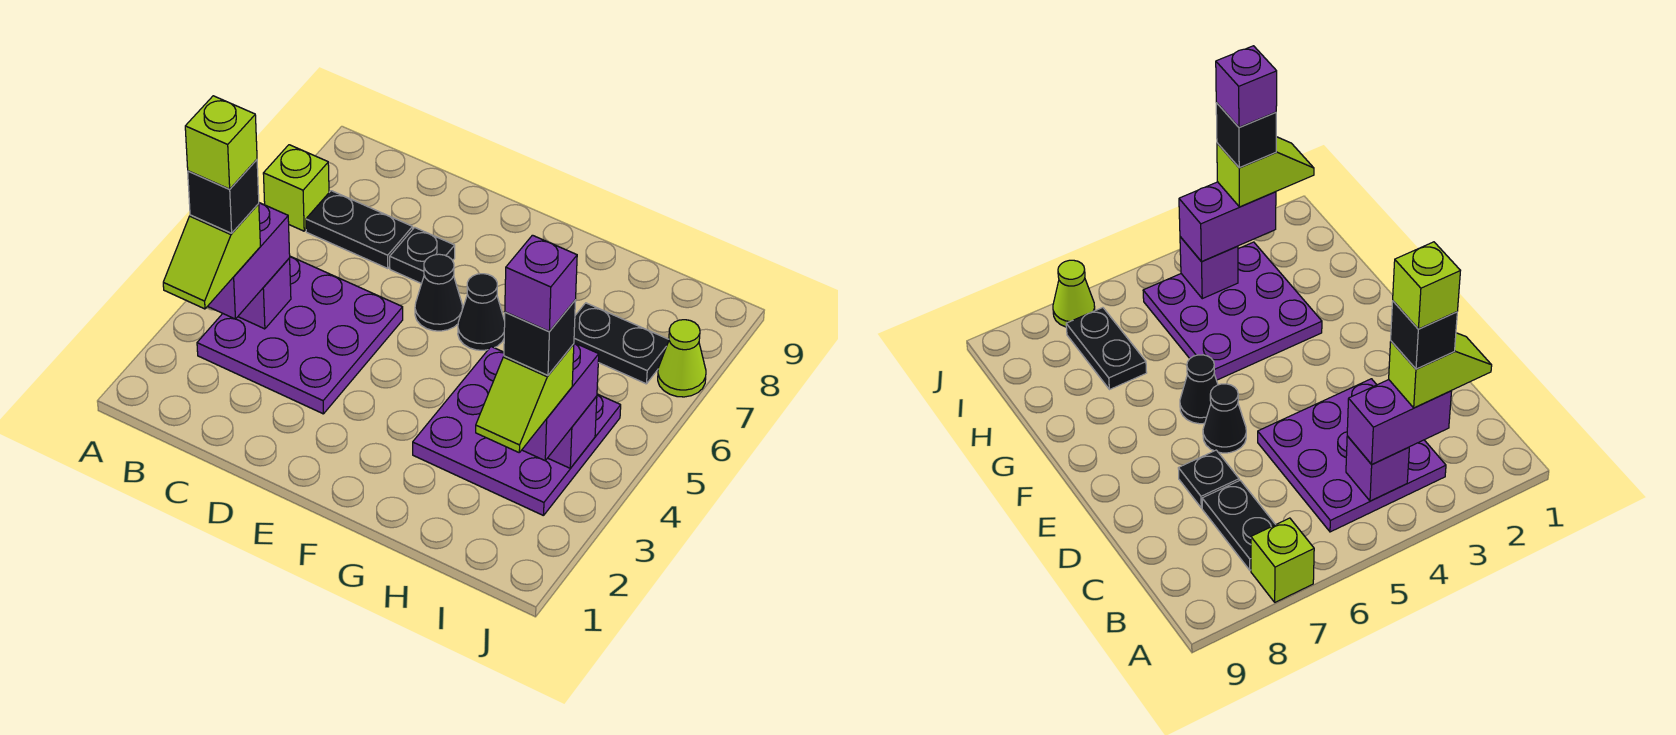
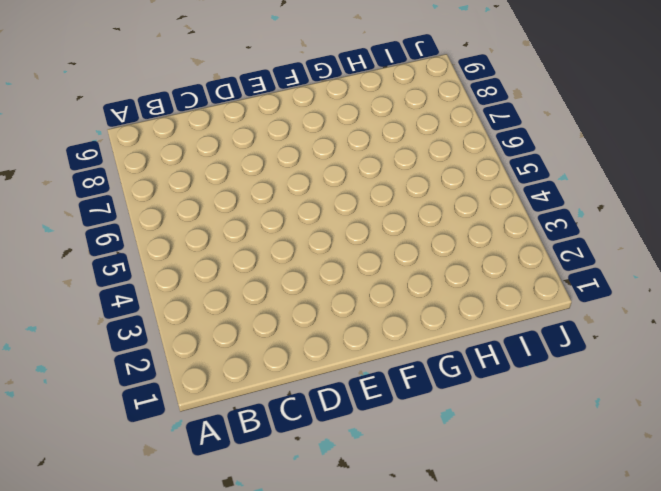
none -> lime 1x1 brick [263,145,329,231]
none -> purple 3x3 plate [197,256,403,414]
none -> black 1x2 plate [306,191,413,268]

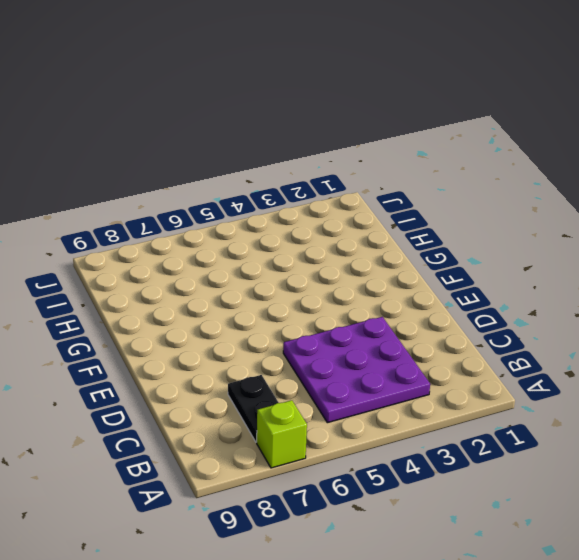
none -> black 1x1 plate [390,227,455,284]
none -> black 1x1 cone [415,254,463,331]
none -> black 1x1 cone [458,274,505,350]

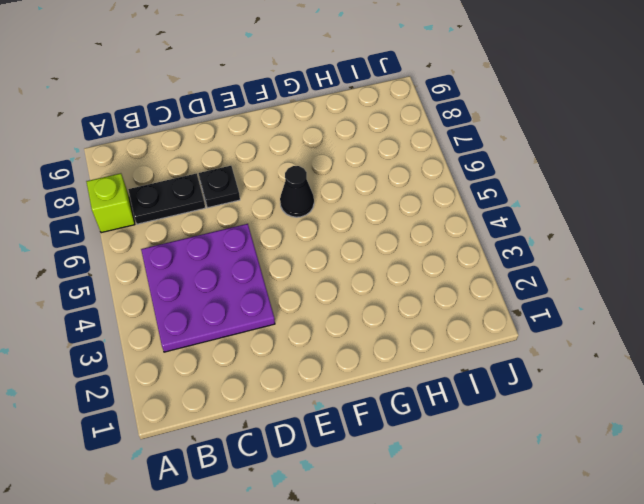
none -> black 1x1 cone [415,254,463,331]
none -> purple 3x3 plate [413,347,621,516]
none -> black 1x2 plate [574,303,669,384]

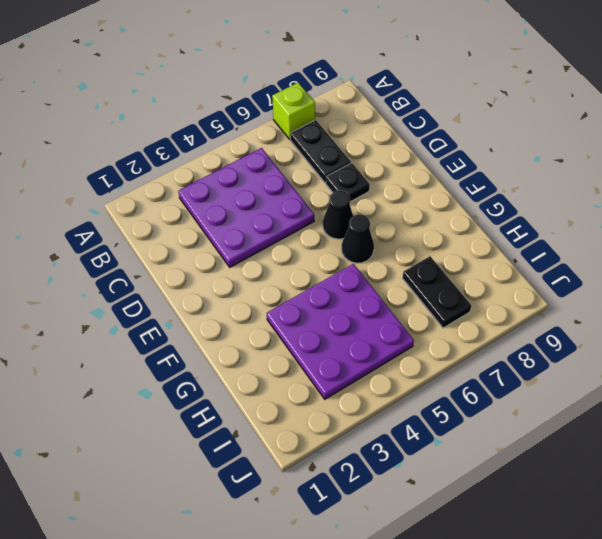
none -> lime 1x1 cone [658,320,706,397]
none -> purple 1x1 brick [238,258,291,329]
none -> purple 1x1 brick [548,396,597,468]

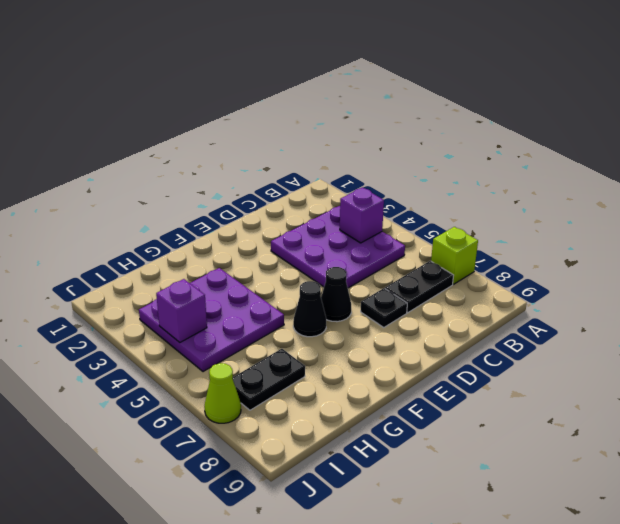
none -> purple 1x2 brick [208,203,290,319]
none -> purple 1x2 brick [522,343,599,461]
none -> lime 1x2 slope [163,204,260,309]

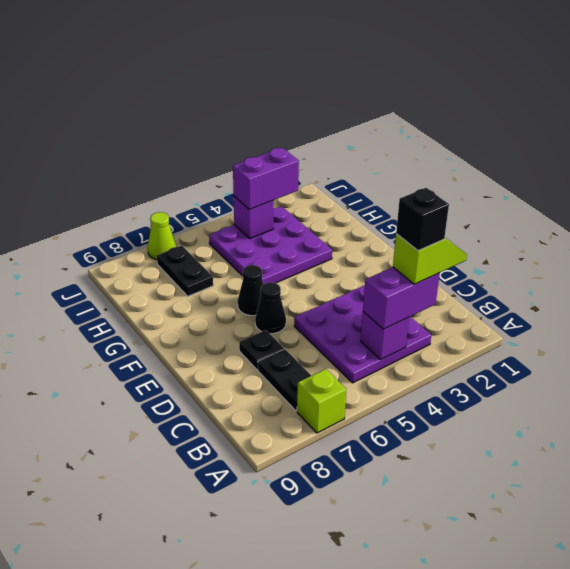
none -> lime 1x2 slope [476,344,574,452]
none -> black 1x1 brick [504,300,576,375]
none -> lime 1x1 brick [185,96,257,189]

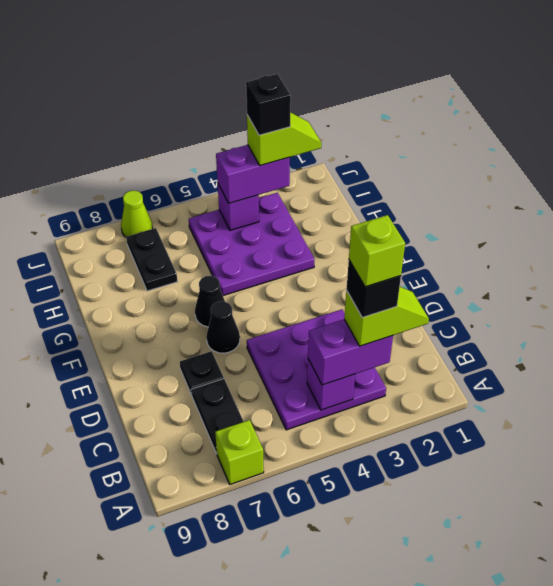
none -> purple 1x1 brick [505,235,577,331]

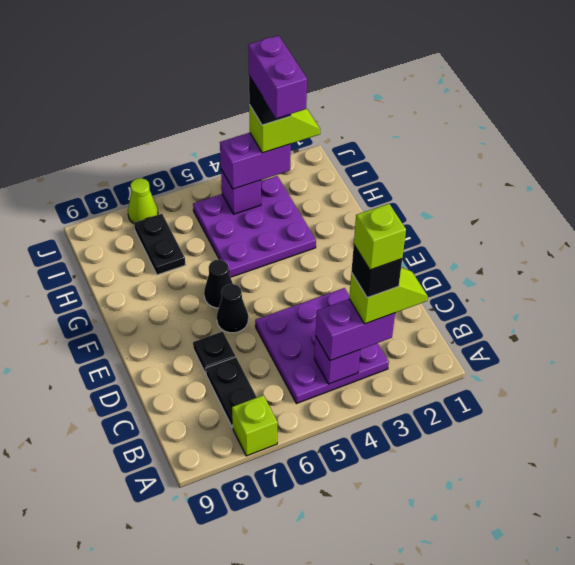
purple 1x2 brick [248,36,307,118] -> purple 1x1 brick [505,235,577,331]

